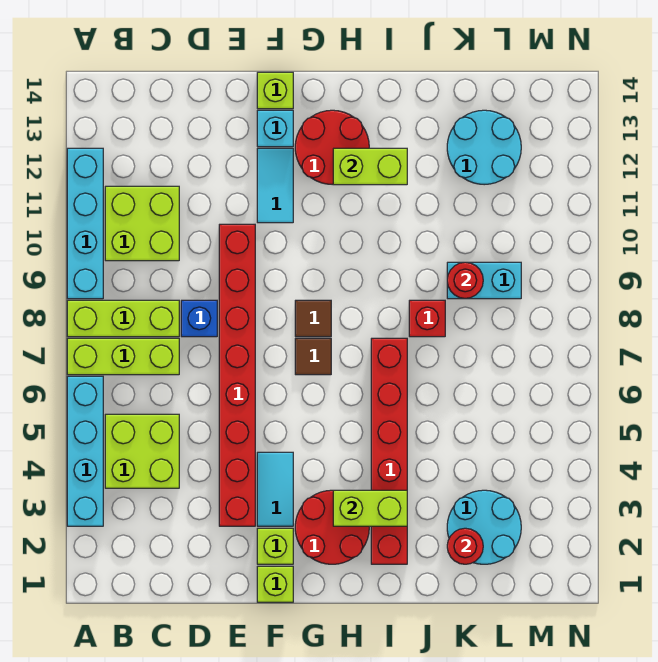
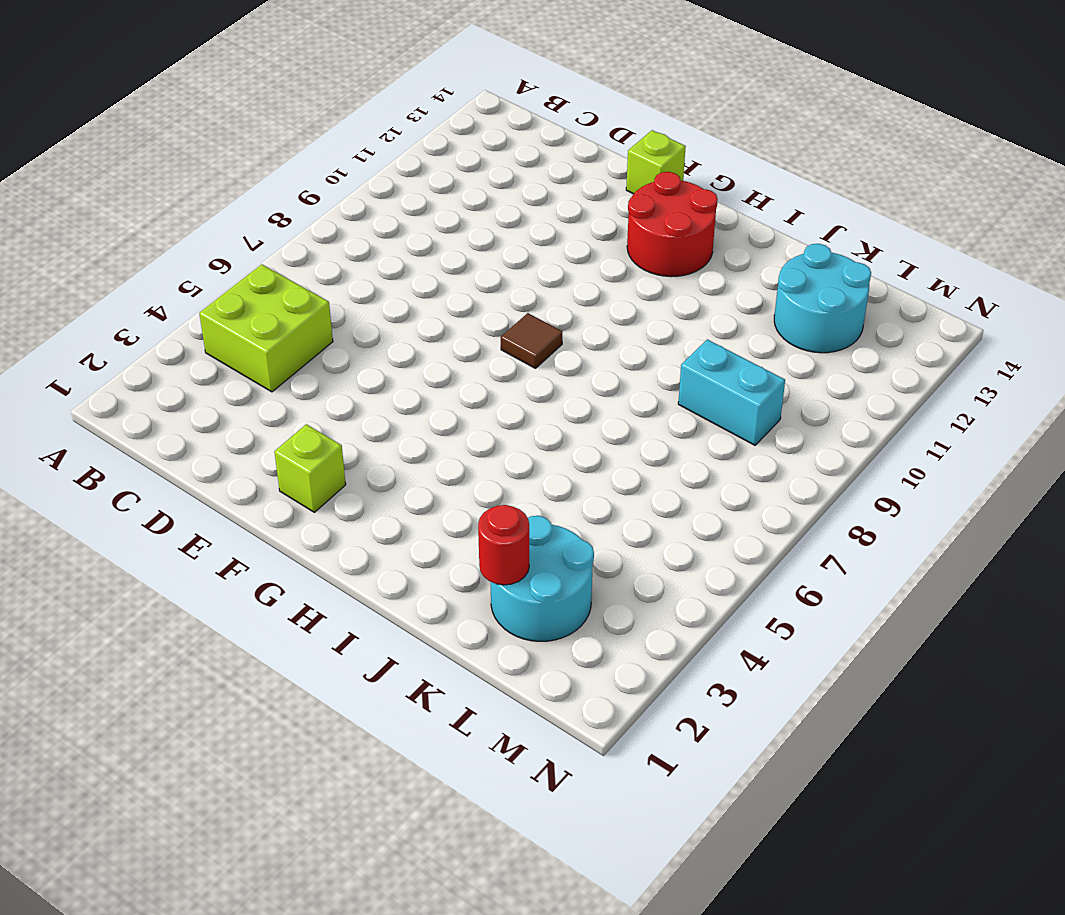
none -> cyan 1x4 brick [67,376,103,526]
none -> lime 1x3 brick [67,338,179,375]
none -> lime 1x3 brick [67,300,179,337]

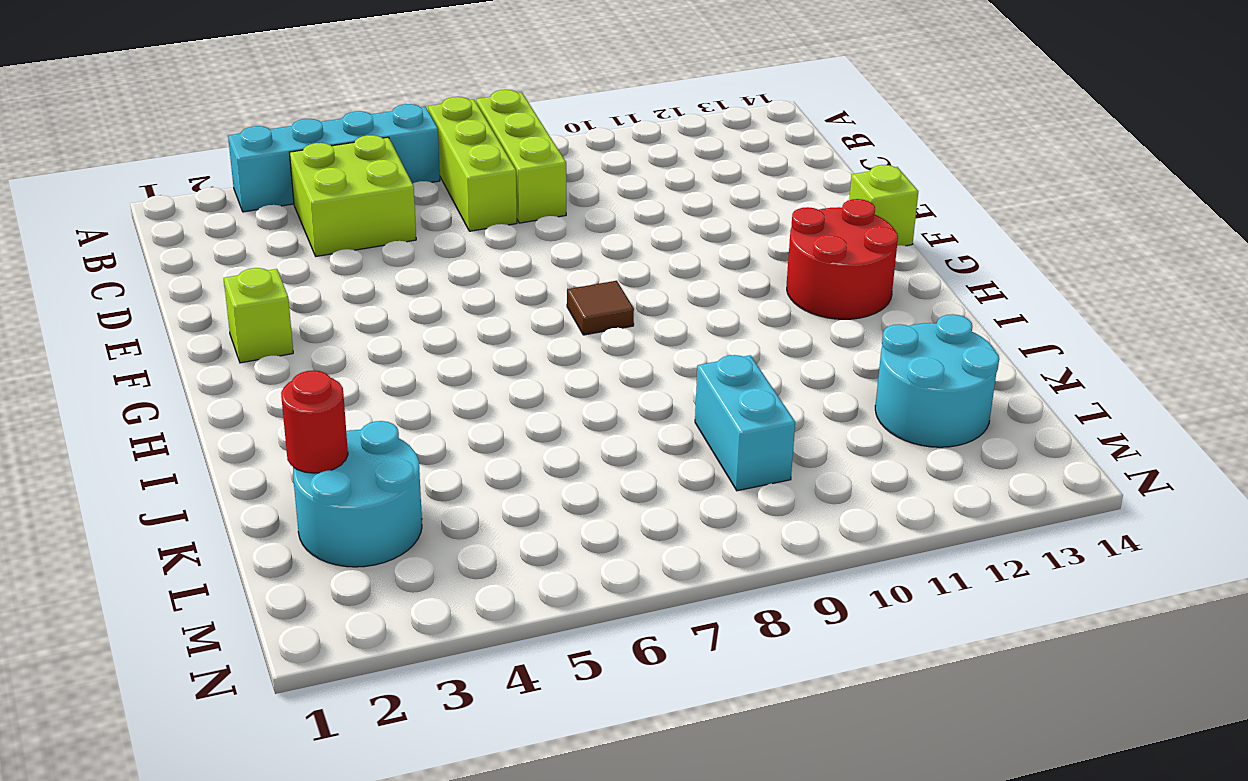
none -> cyan 1x4 brick [67,148,103,299]
none -> lime 2x2 brick [105,186,179,261]
none -> blue 1x1 brick [181,300,217,337]

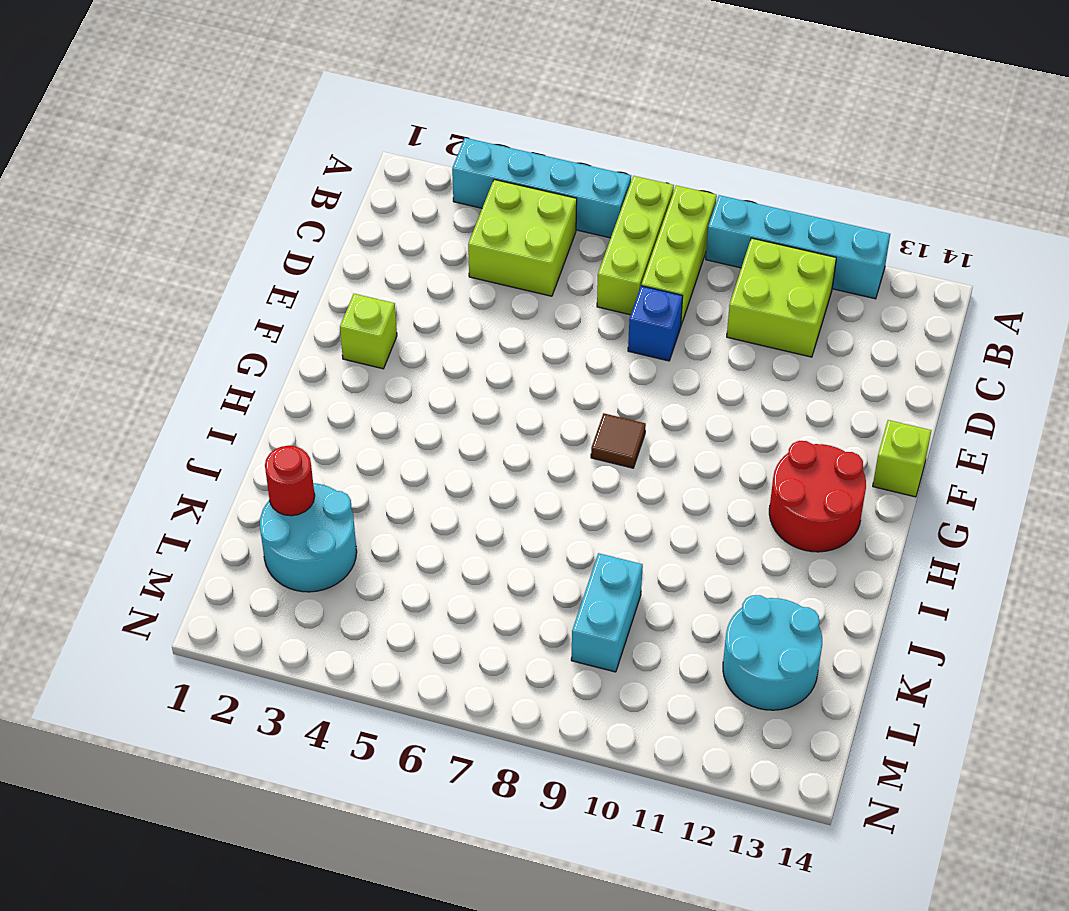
none -> red 1x8 brick [219,224,255,526]
none -> lime 1x1 brick [257,566,293,602]
none -> cyan 1x2 tile [257,452,293,526]

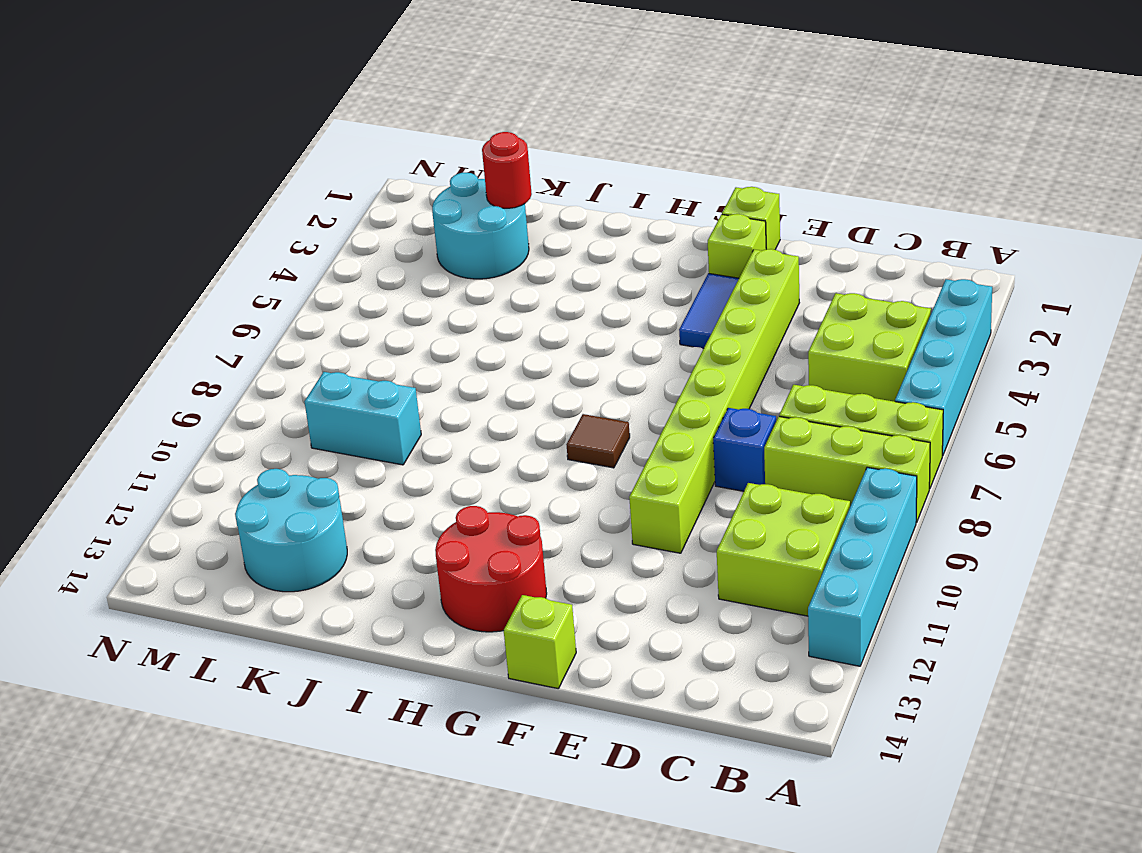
lime 1x8 brick [629,249,799,553] -> red 1x8 brick [219,224,255,526]
blue 1x2 tile [679,273,739,349] -> cyan 1x2 tile [257,452,293,526]
none -> cyan 1x2 tile [257,148,293,223]
none -> cyan 1x1 brick [257,110,293,147]
none -> red 2x2 round brick [295,490,369,564]

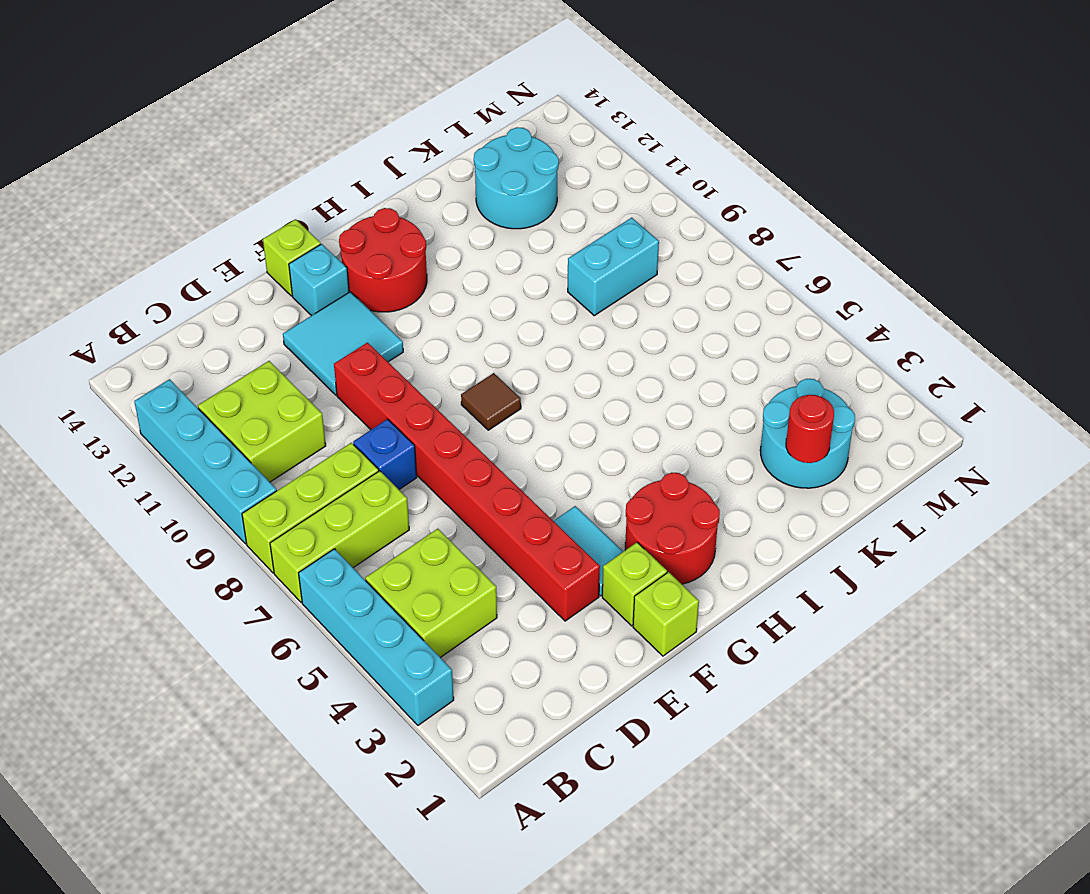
cyan 2x2 tile [283,292,403,395] -> cyan 1x2 tile [257,148,293,223]
none -> brown 1x1 tile [295,338,331,375]
none -> red 1x6 brick [371,338,407,564]
none -> red 1x1 brick [409,300,445,337]

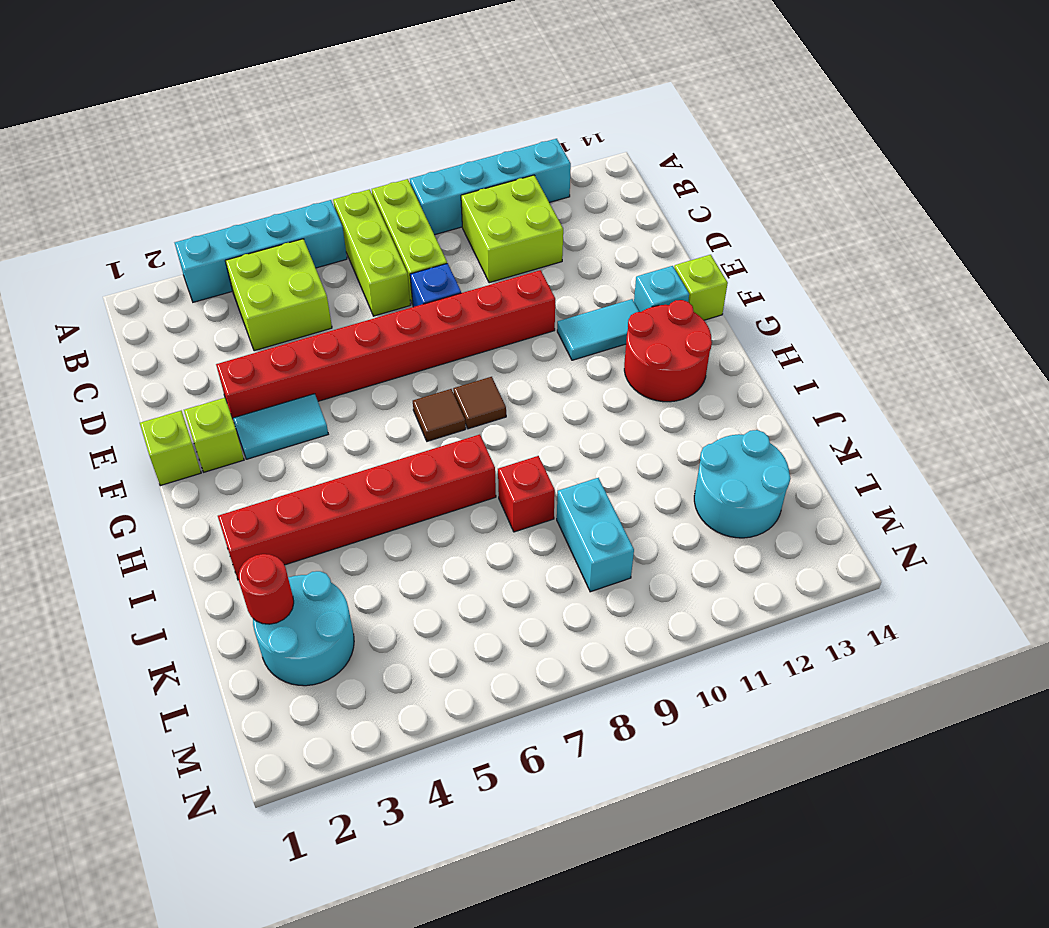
none -> red 2x2 round brick [295,490,369,564]
none -> lime 1x2 brick [333,490,407,526]
none -> lime 1x2 brick [333,148,407,185]

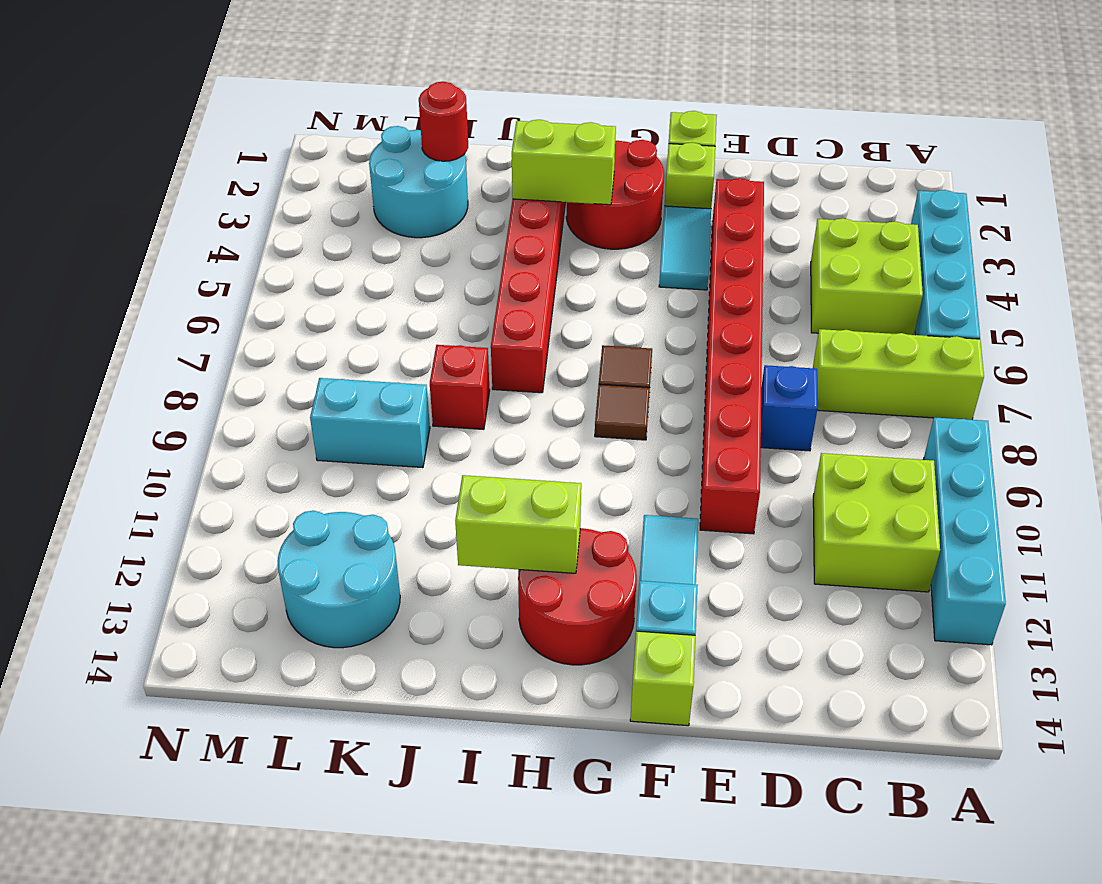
none -> lime 1x3 brick [67,300,179,337]
none -> red 1x1 round brick [447,262,483,298]

